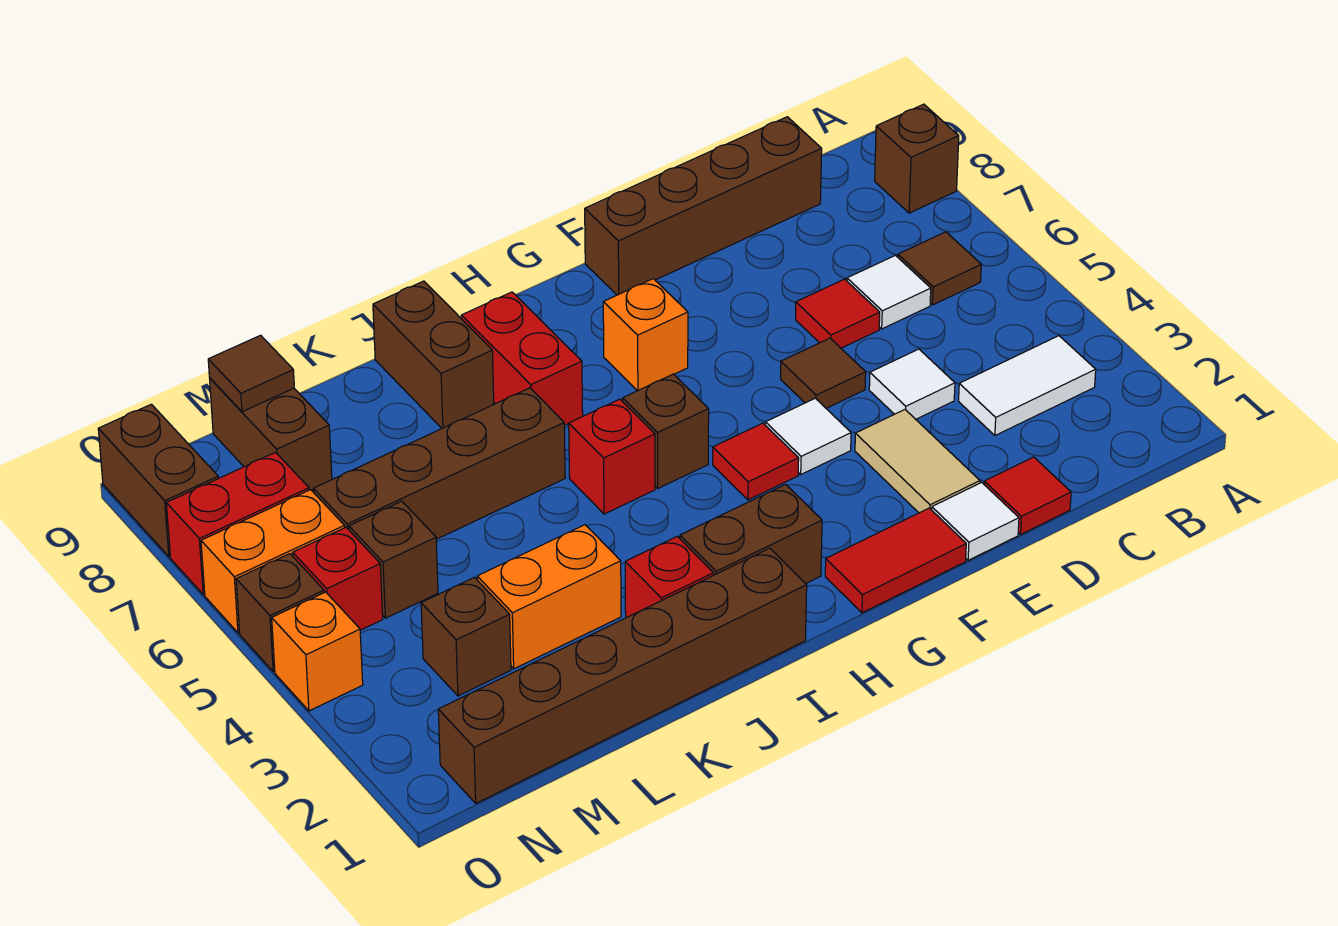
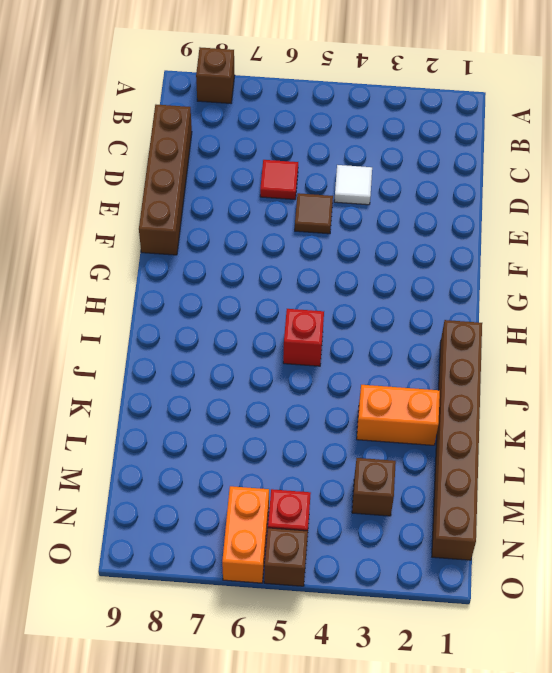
orange 1x2 brick [357,385,440,445] -> orange 1x2 brick turned to [477,525,621,669]
none -> white 1x2 tile [959,336,1096,435]
none -> brown 1x1 tile [898,232,981,305]
none -> white 1x1 tile [847,255,931,329]
none -> red 1x1 tile [984,457,1071,534]

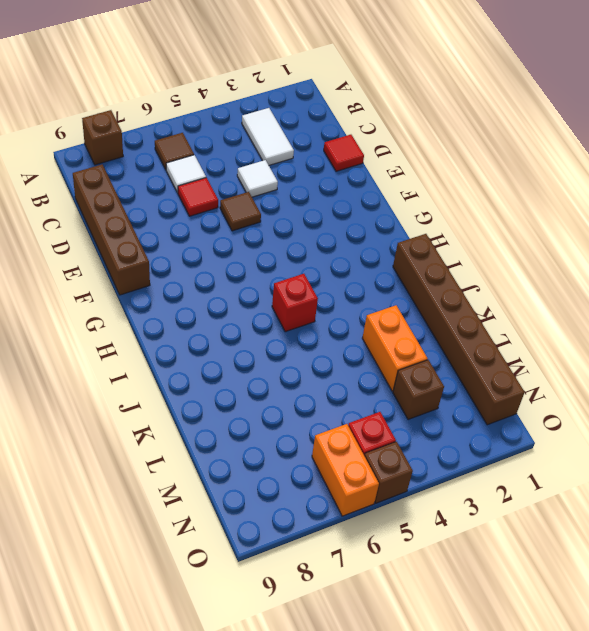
none -> white 1x1 tile [932,482,1019,560]
none -> tan 1x2 tile [855,410,980,513]
none -> red 1x2 tile [825,508,966,613]
none -> white 1x1 tile [765,398,851,474]

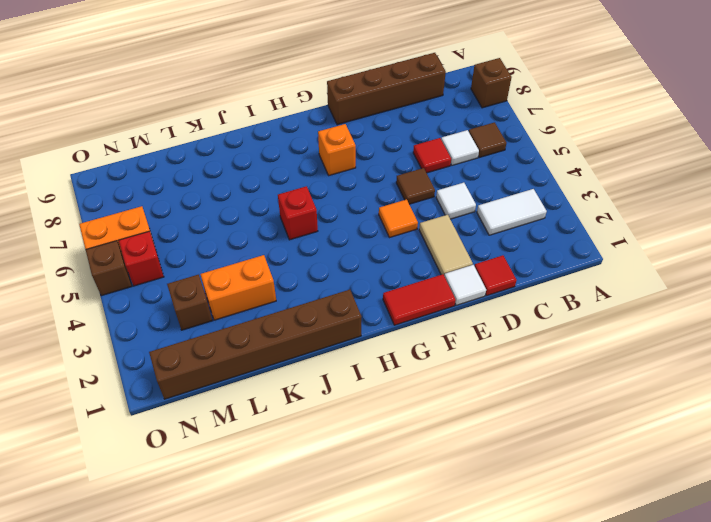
orange 1x1 tile [379,199,418,238] -> white 1x1 tile [765,398,851,474]
none -> red 1x1 tile [713,423,799,500]
none -> brown 1x2 brick [680,484,822,583]
none -> brown 1x1 brick [622,374,709,488]
none -> red 1x2 brick [461,292,583,426]

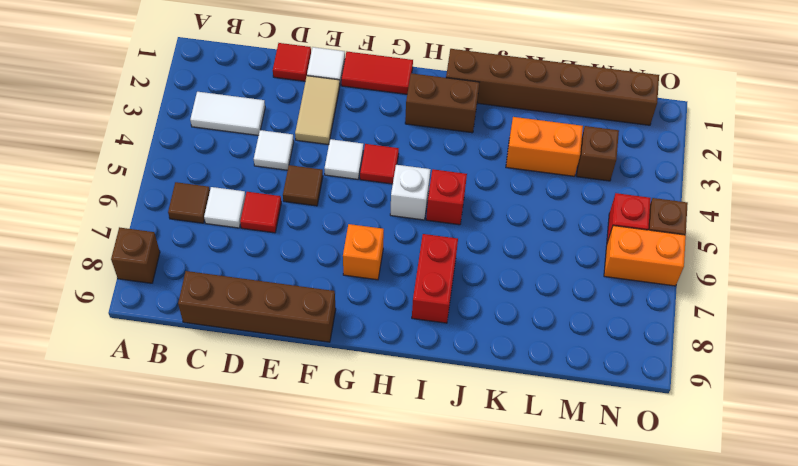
white 1x1 brick [390,165,431,220] -> brown 1x1 brick [622,374,709,488]
none -> red 1x1 brick [625,536,714,618]
none -> brown 1x4 brick [313,388,565,539]
none -> brown 1x2 brick [373,281,494,428]
none -> brown 1x1 brick [349,501,438,618]

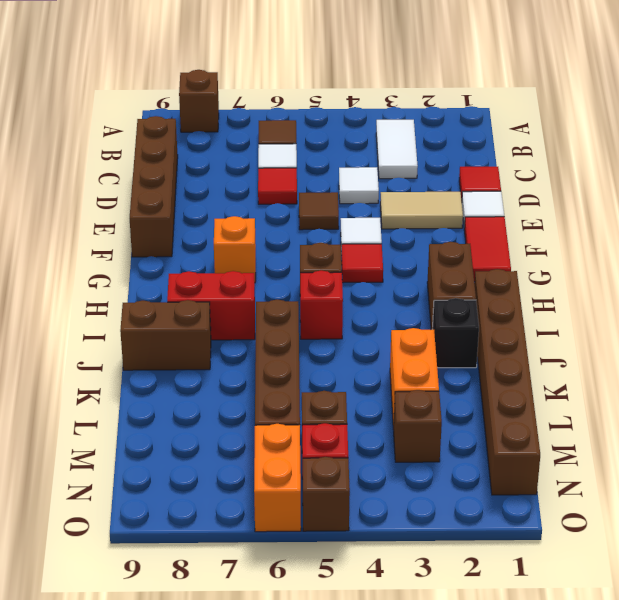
black 1x1 brick [432,298,479,368] -> red 1x1 brick [625,536,714,618]
none -> brown 1x2 brick [210,378,332,490]
none -> red 1x2 brick [166,452,309,594]
none -> orange 1x1 brick [272,592,363,711]
none -> brown 1x2 brick [98,404,218,557]

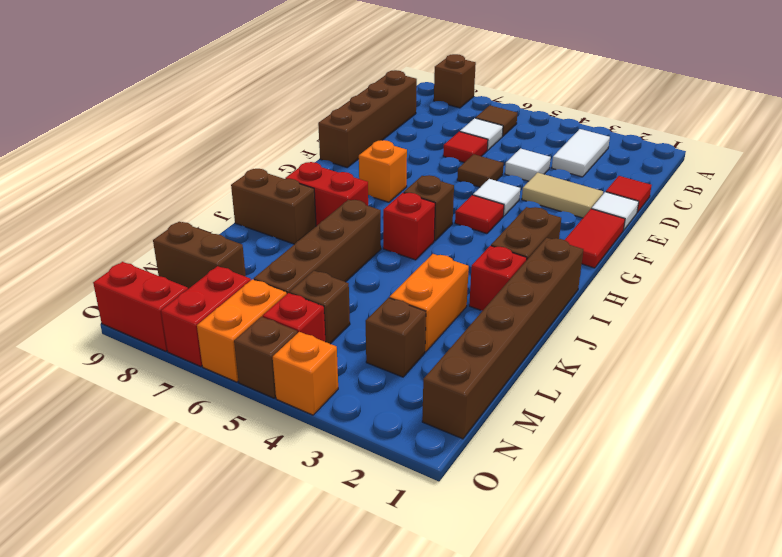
red 1x2 brick [93,262,188,351] -> brown 1x2 brick [98,404,218,557]
none -> brown 1x1 tile [208,335,294,412]

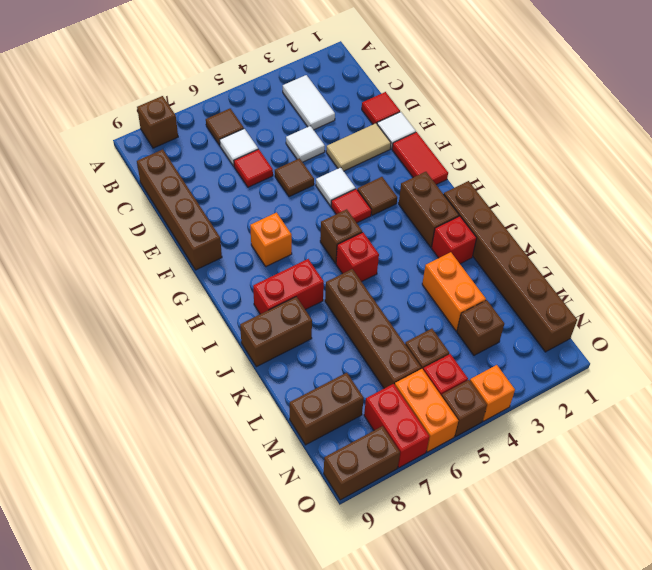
brown 1x1 tile [357,177,397,215] -> brown 1x1 tile moved to [208,335,294,412]

